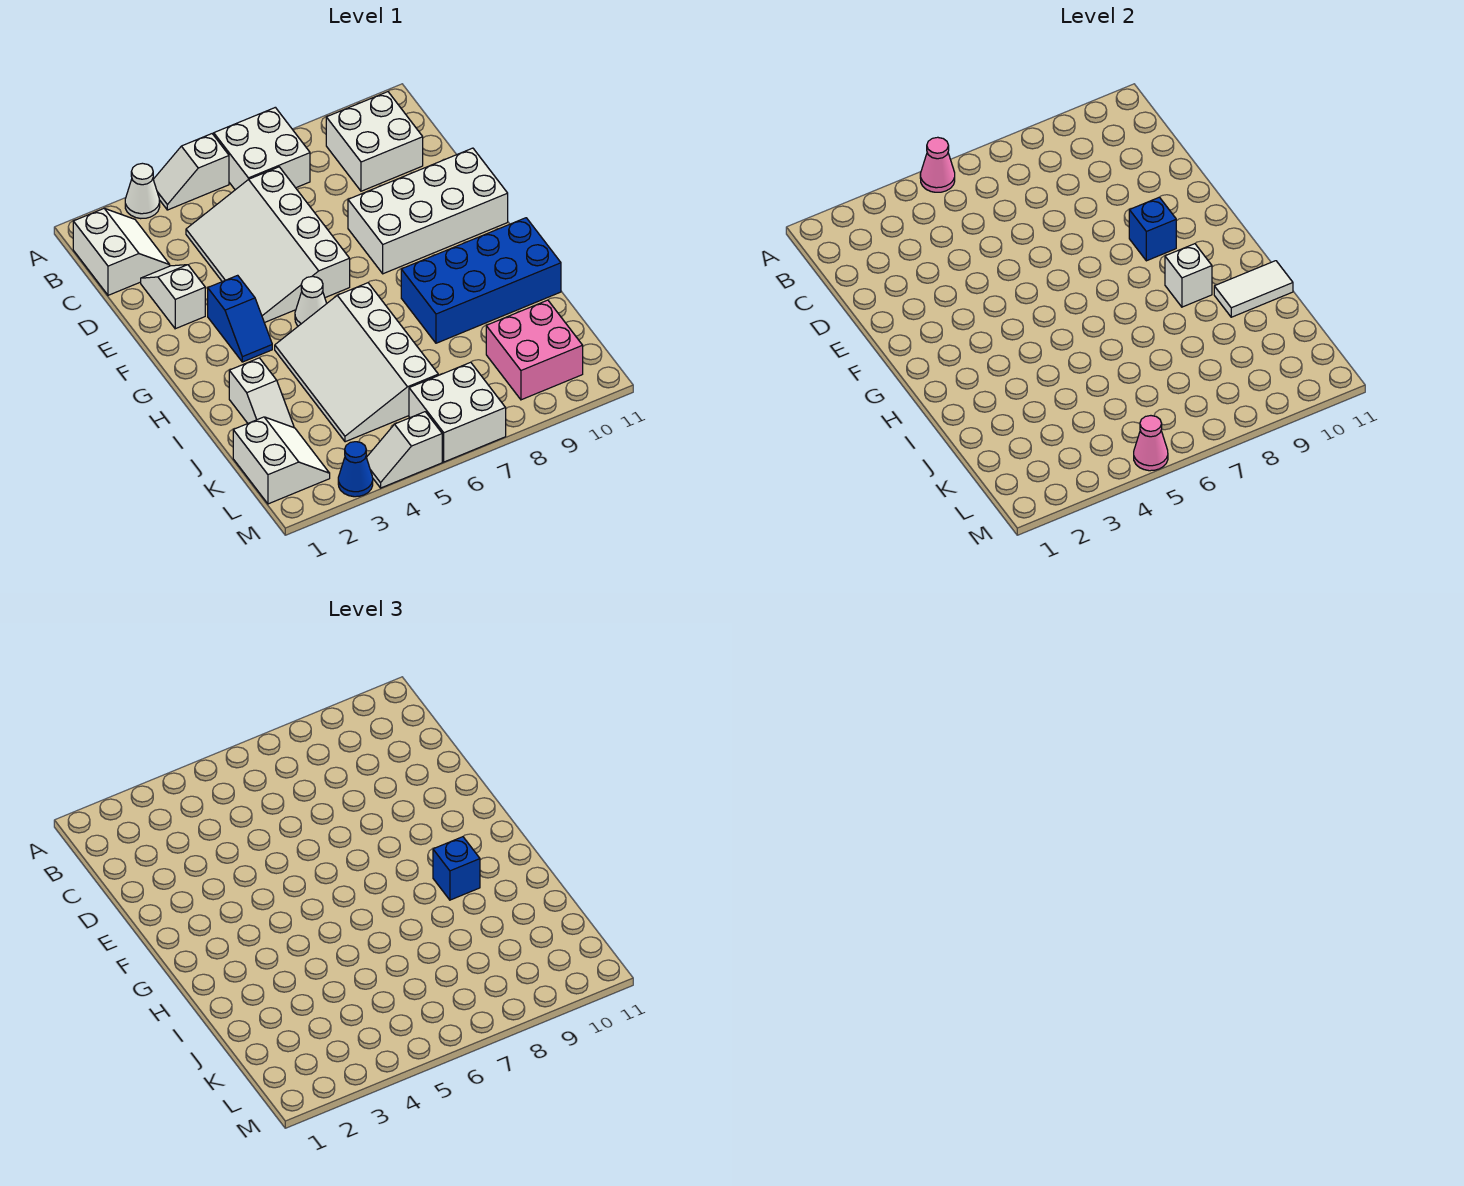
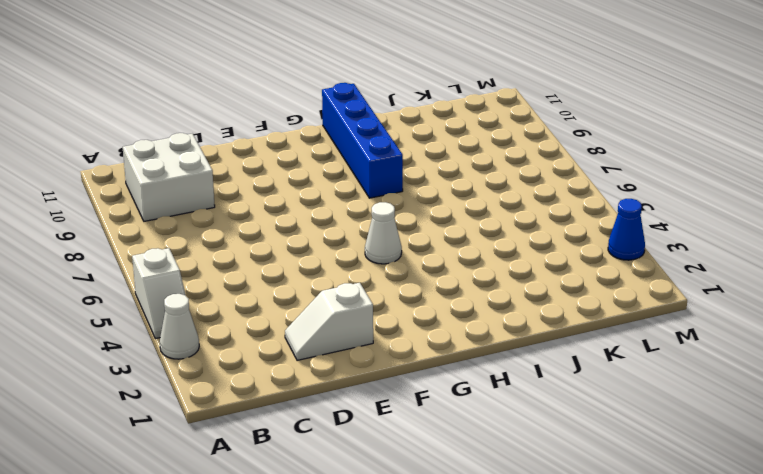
blue 1x4 brick [322,83,403,198] -> blue 2x4 brick [401,218,561,343]
none -> white 2x2 brick [214,107,310,190]
none -> white 2x2 slope [73,208,170,295]
none -> white 3x4 slope [186,167,350,323]

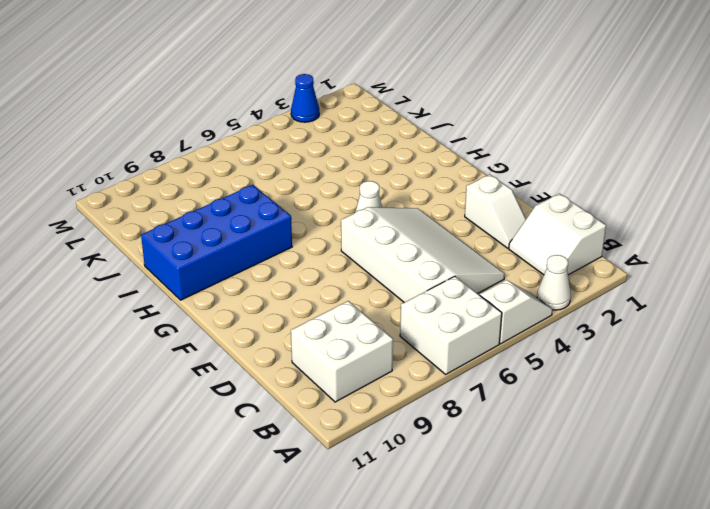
none -> white 2x4 brick [348,148,508,274]
none -> blue 1x2 slope [208,275,272,362]
none -> white 3x4 slope [275,283,438,442]

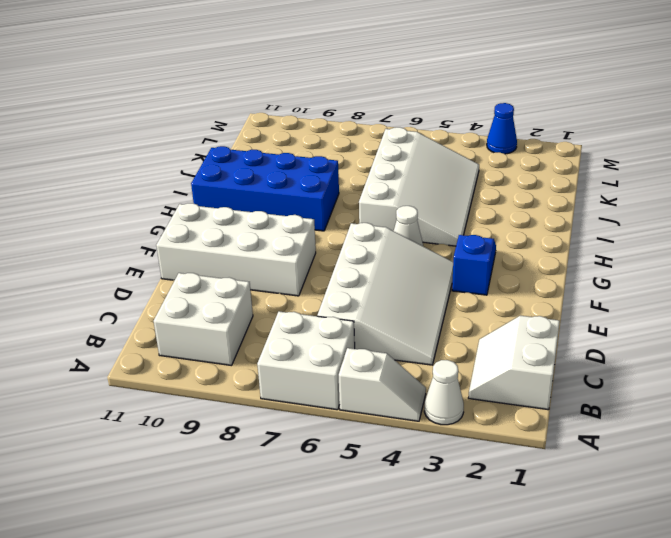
none -> white 1x2 slope [141,265,205,329]
none -> white 1x2 slope [229,358,294,427]
none -> white 2x2 slope [233,417,330,504]

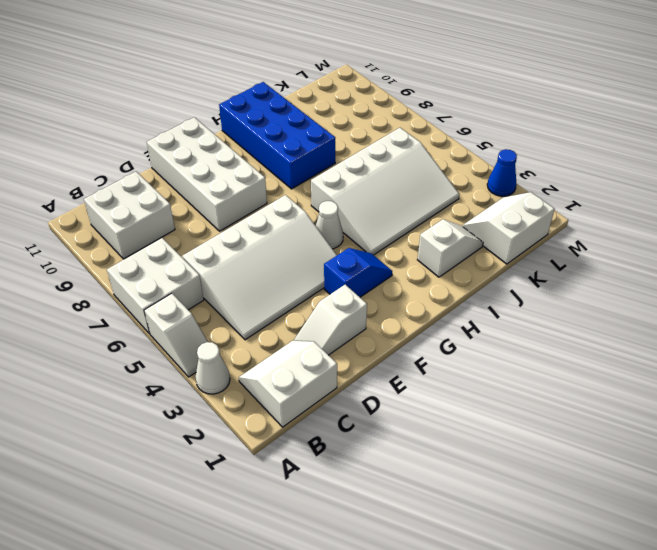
none -> pink 2x2 brick [486,300,583,400]
none -> white 2x2 brick [409,362,506,462]
none -> white 1x2 slope [366,412,442,488]

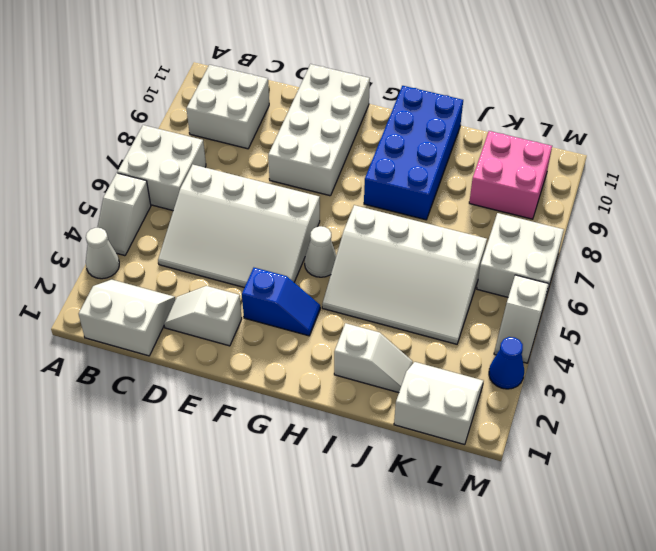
none -> pink 1x1 cone [920,137,955,192]
none -> blue 1x1 brick [1129,197,1176,261]
none -> white 1x1 brick [1165,244,1212,307]

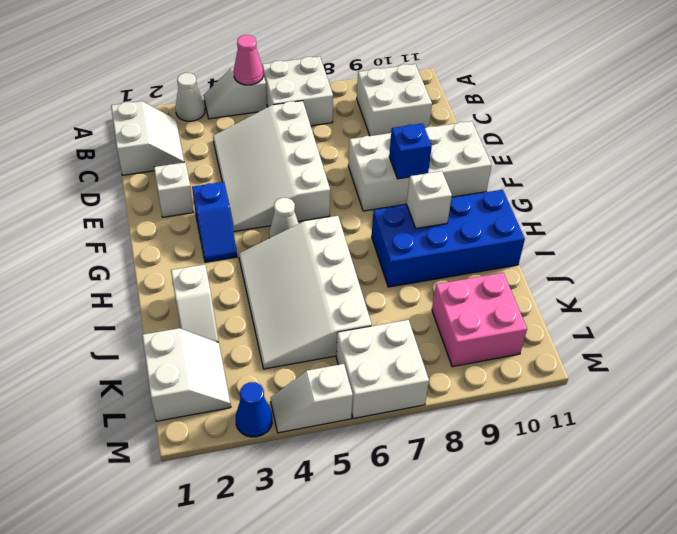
none -> white 1x2 tile [1214,261,1293,317]
none -> pink 1x1 cone [1134,416,1168,471]
none -> blue 1x1 brick [433,837,480,900]

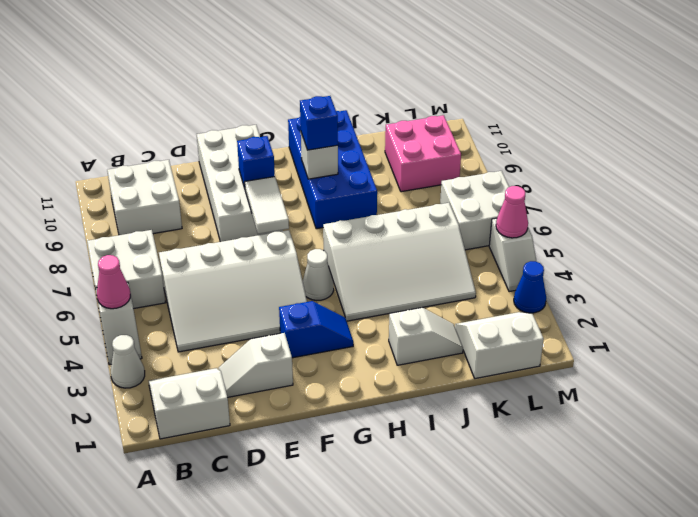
white 1x2 tile [245,177,289,234] -> white 1x2 tile moved to [1214,261,1293,317]

